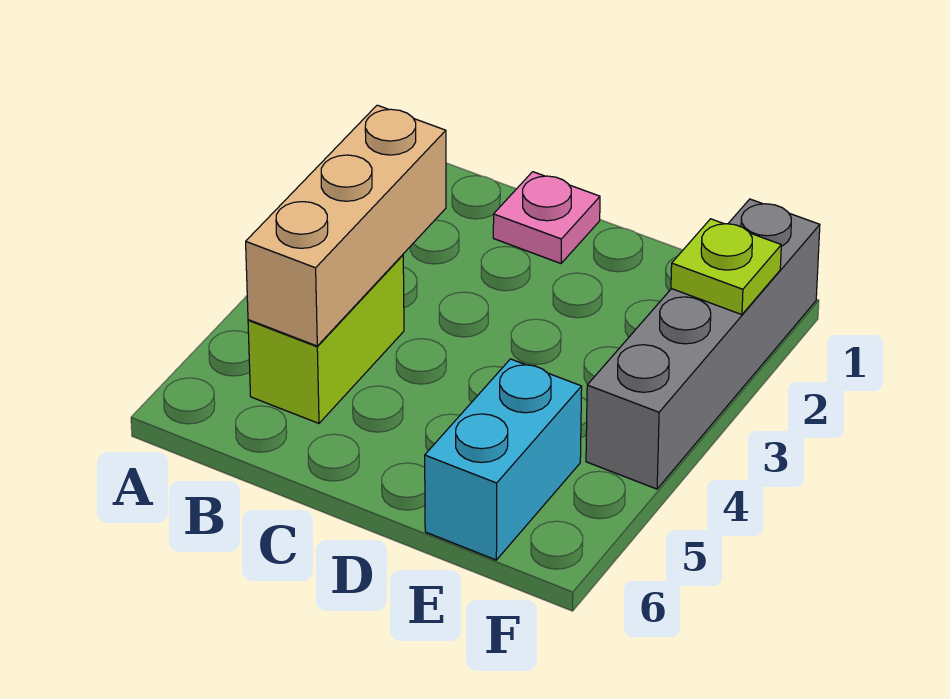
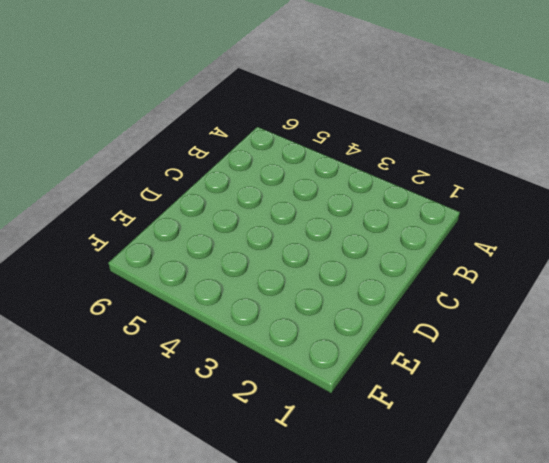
none -> lime 1x2 brick [248,255,404,423]
none -> pink 1x1 plate [493,172,600,263]

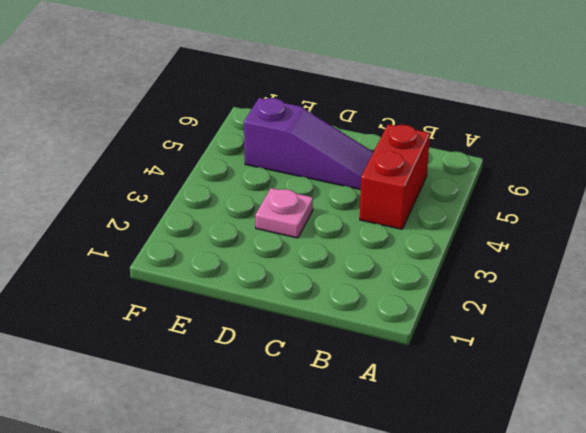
red 1x2 brick [360,124,430,229] -> lime 1x2 brick [248,255,404,423]
purple 1x3 slope [244,98,373,190] -> cyan 1x2 brick [425,359,582,560]
pink 1x1 plate [255,188,313,238] -> pink 1x1 plate moved to [493,172,600,263]
none -> grey 1x4 brick [586,199,820,489]
none -> tan 1x3 brick [246,105,446,346]

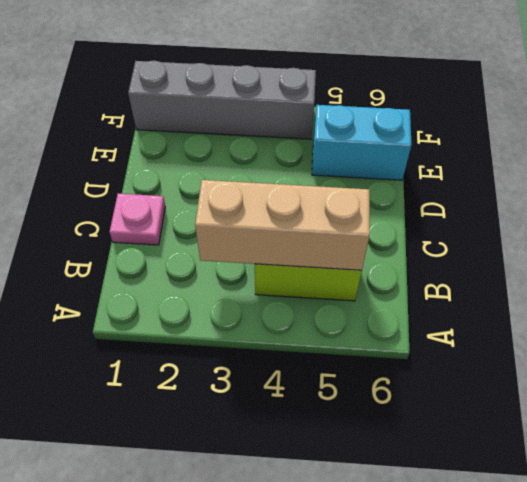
none -> lime 1x1 plate [671,219,781,315]

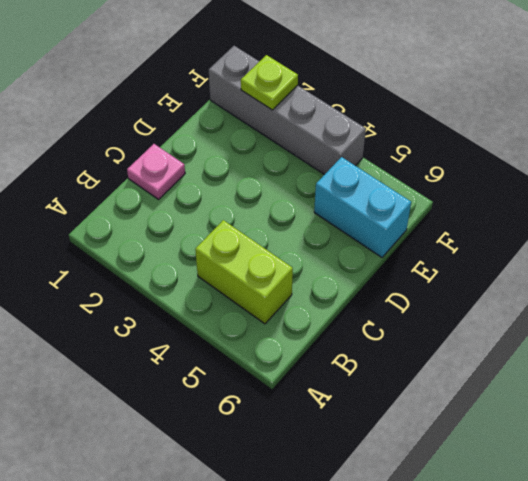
none -> tan 1x3 brick [246,105,446,346]

